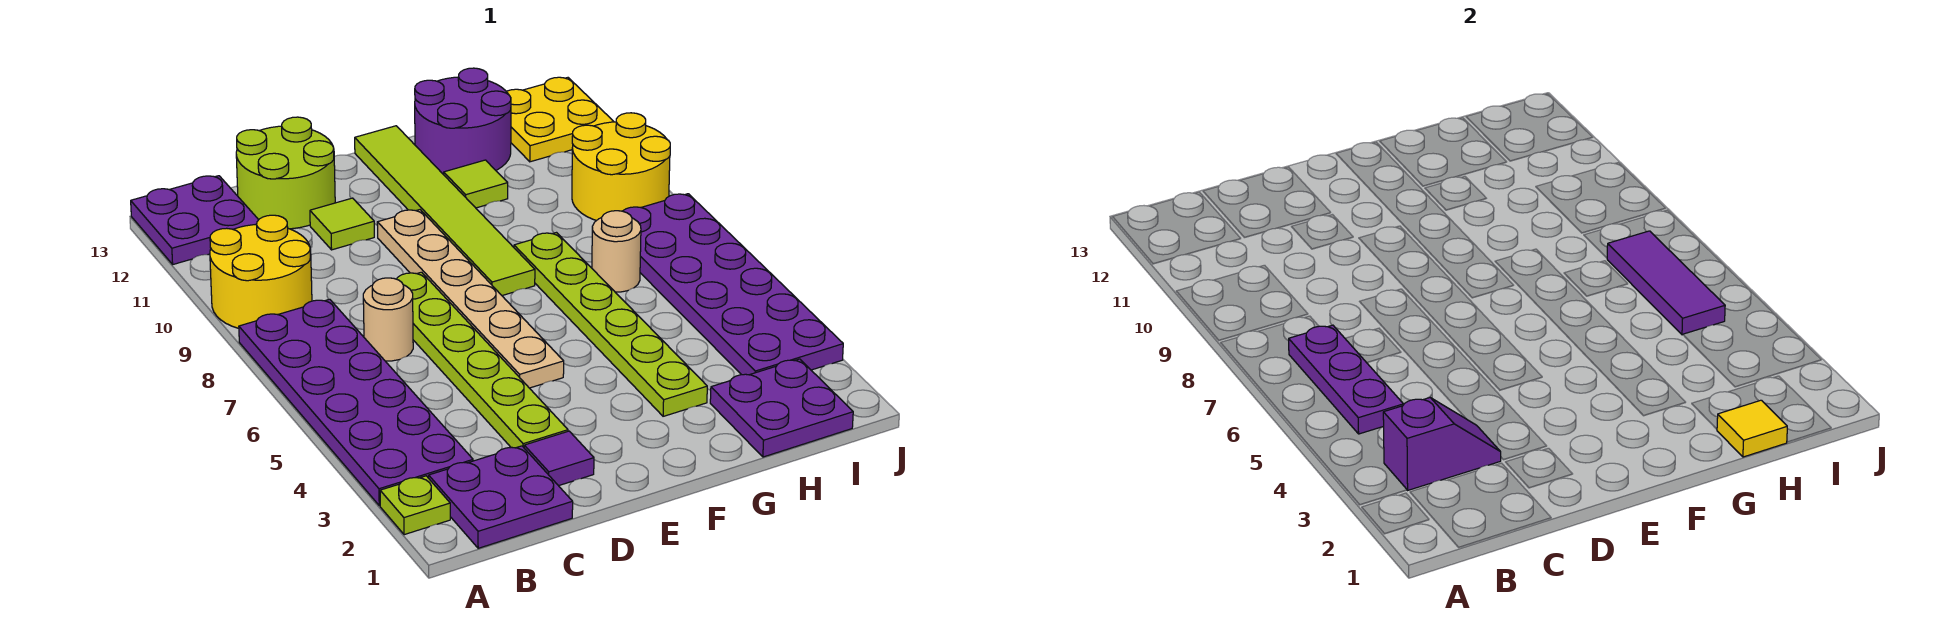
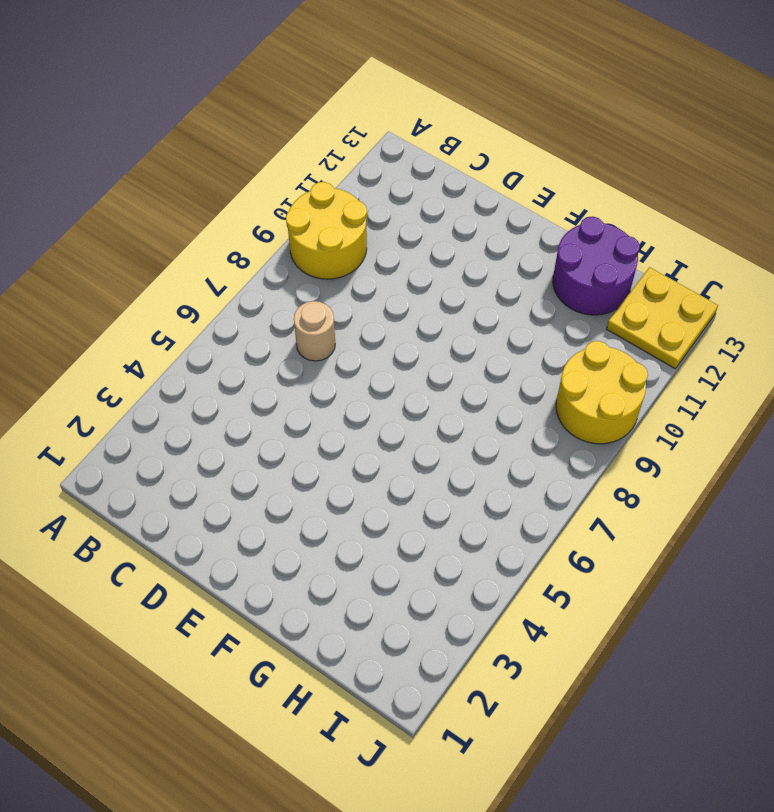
none -> lime 1x1 plate [380,476,450,535]
none -> purple 2x6 plate [239,299,473,506]
none -> purple 2x2 plate [131,176,258,264]

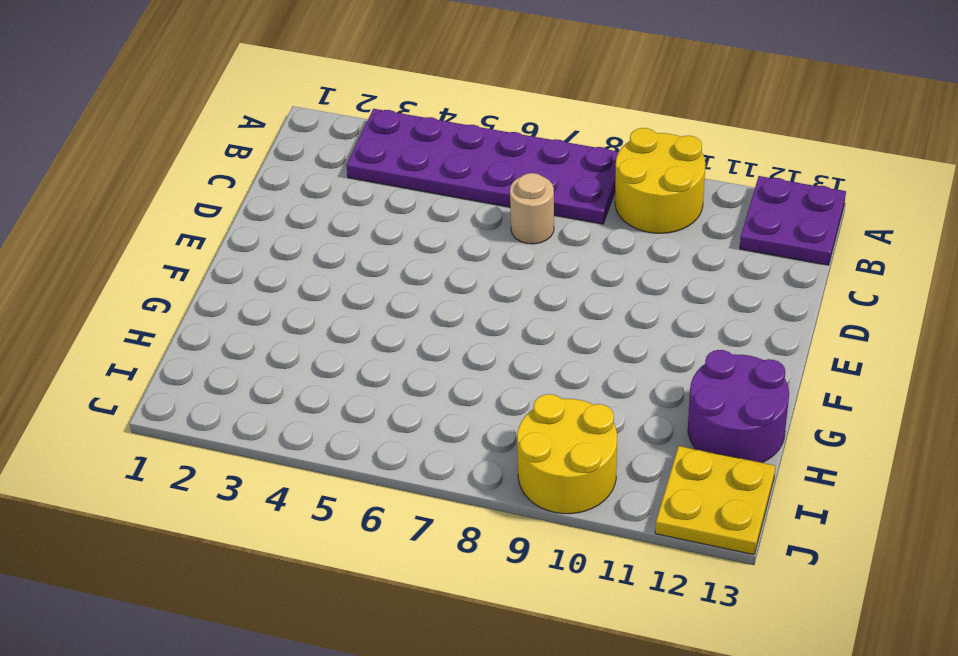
none -> lime 1x1 plate [380,476,450,535]
none -> purple 2x2 plate [429,446,573,548]
none -> lime 2x2 round brick [236,117,335,229]

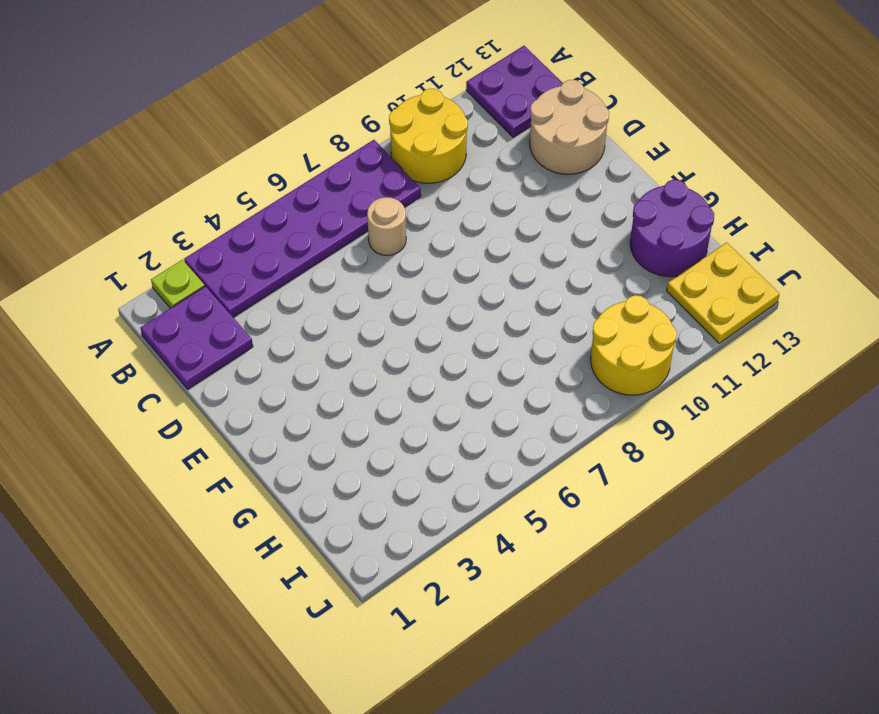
tan 2x2 round brick [530,80,609,174] -> lime 2x2 round brick [236,117,335,229]
none -> purple 1x1 tile [524,431,594,486]
none -> lime 1x6 plate [397,272,568,448]
none -> lime 1x1 tile [310,198,374,250]

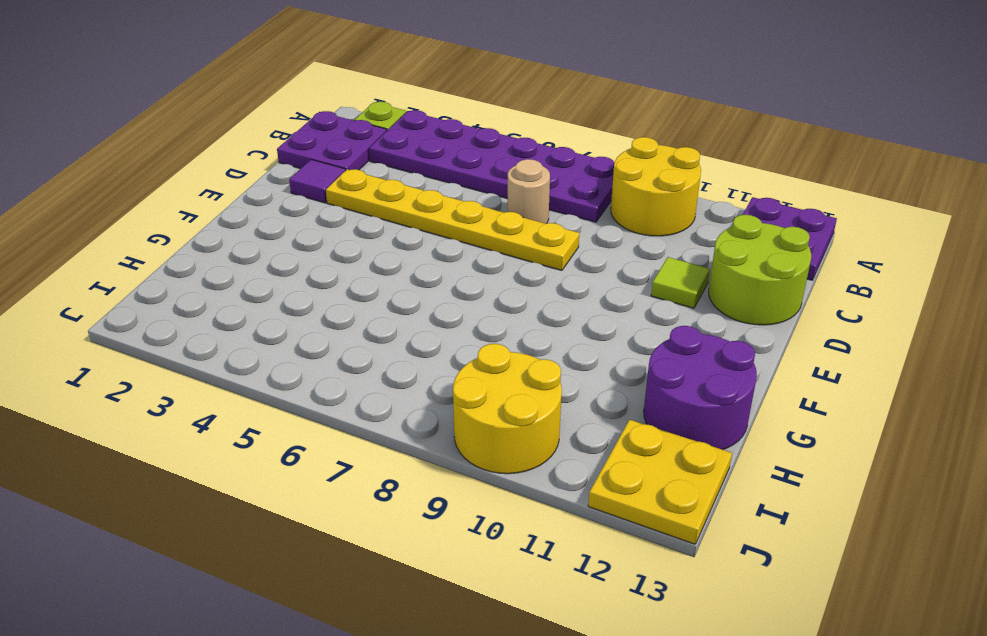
yellow 1x6 plate [326,169,579,270] -> lime 1x6 plate [397,272,568,448]
none -> tan 1x6 plate [377,210,564,388]
none -> lime 1x6 tile [355,126,535,296]
none -> lime 1x6 plate [514,233,707,416]

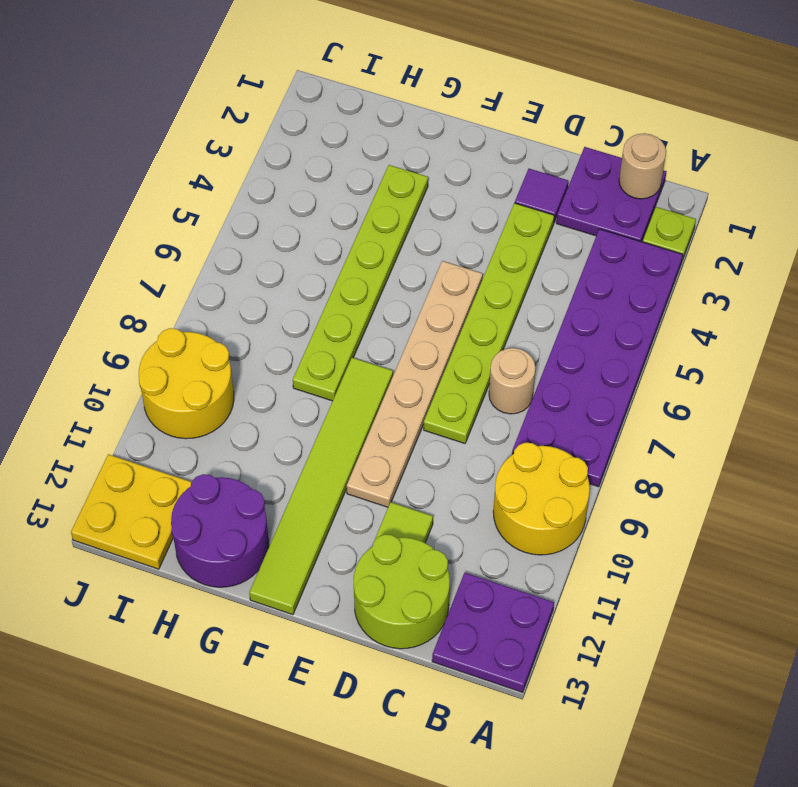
tan 1x1 round brick [619,133,666,199] -> tan 1x1 round brick moved to [592,211,641,292]
none -> lime 1x1 tile [444,160,508,208]
none -> purple 2x2 plate [710,359,853,457]
none -> purple 2x6 plate [623,194,843,375]

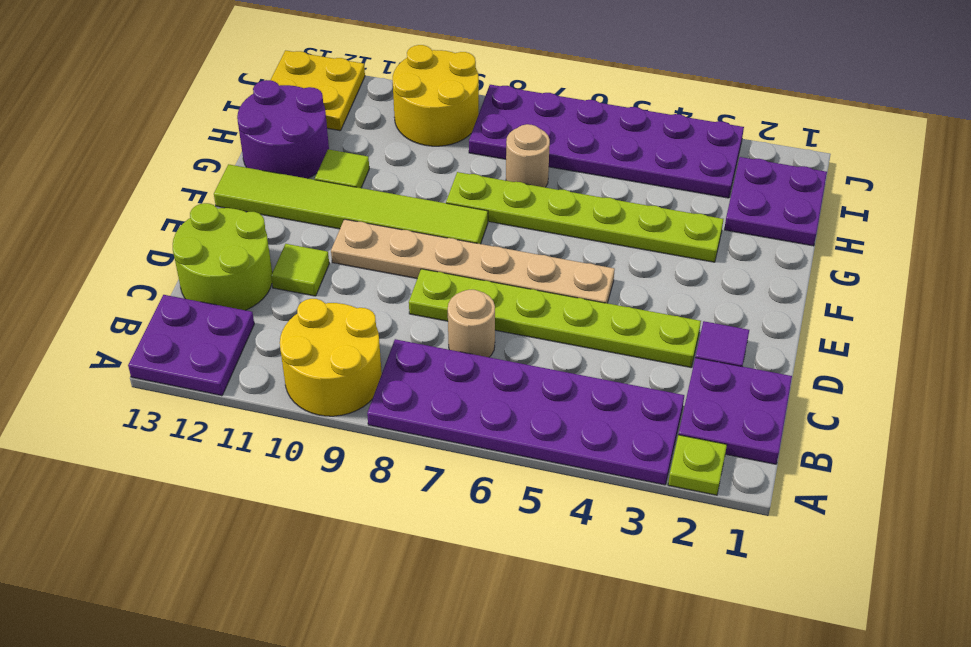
none -> purple 1x2 slope [1383,398,1501,490]
none -> purple 1x3 plate [1289,325,1403,434]
none -> yellow 1x1 tile [1717,400,1787,457]

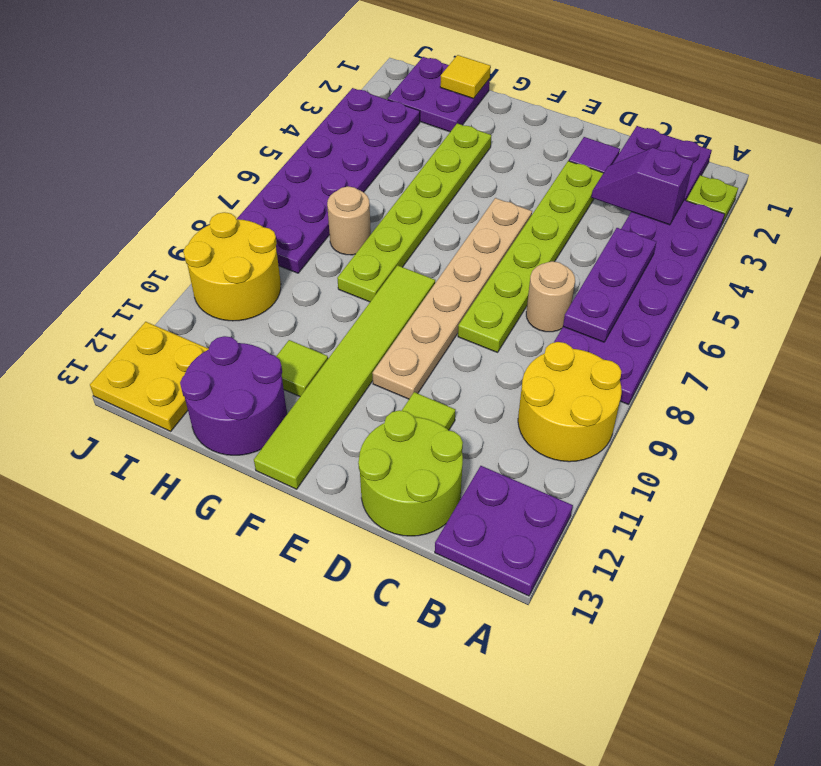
none -> purple 1x3 tile [1607,231,1725,335]

